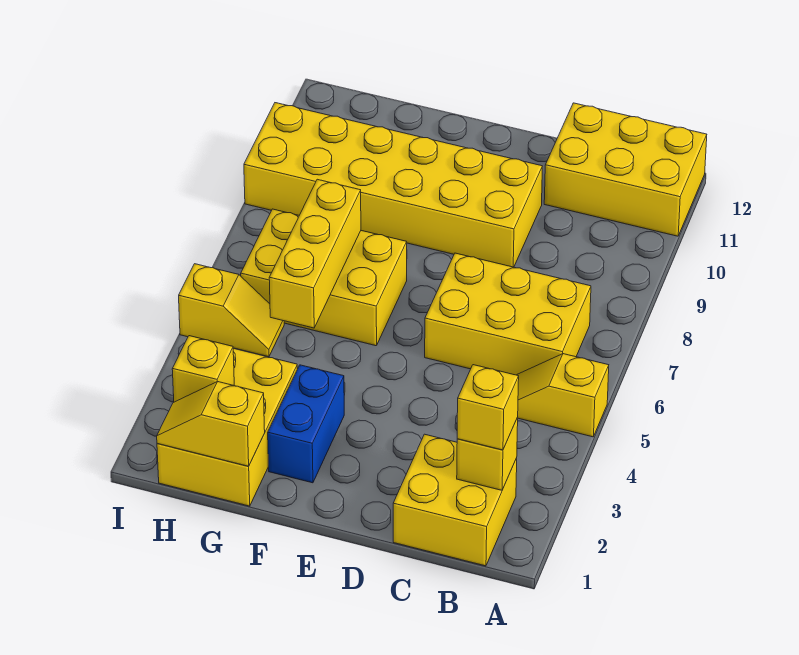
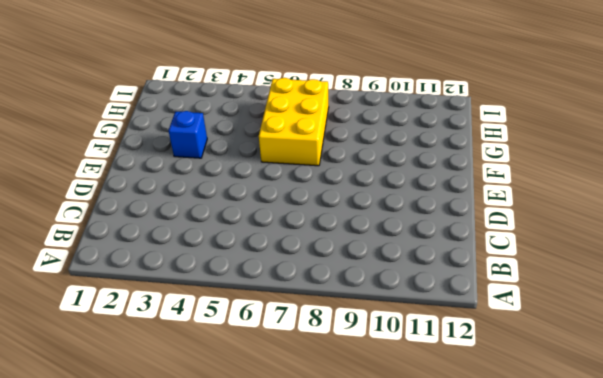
blue 1x1 brick [169,111,207,158] -> blue 1x2 brick [268,365,344,483]
none -> yellow 1x2 slope [517,354,609,437]
none -> yellow 2x3 brick [544,103,707,236]
none -> yellow 2x2 brick [393,434,517,566]

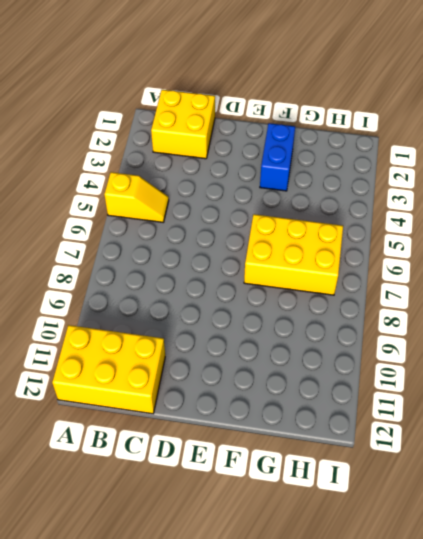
none -> yellow 2x3 brick [425,253,591,375]
none -> yellow 2x6 brick [244,103,542,267]
none -> yellow 2x3 brick [157,348,297,506]

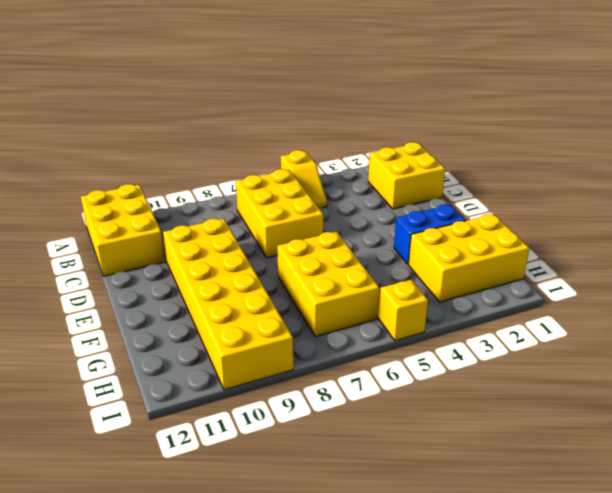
none -> yellow 1x1 brick [457,418,518,490]
none -> yellow 1x2 slope [157,382,265,466]
none -> yellow 1x3 brick [269,179,361,328]

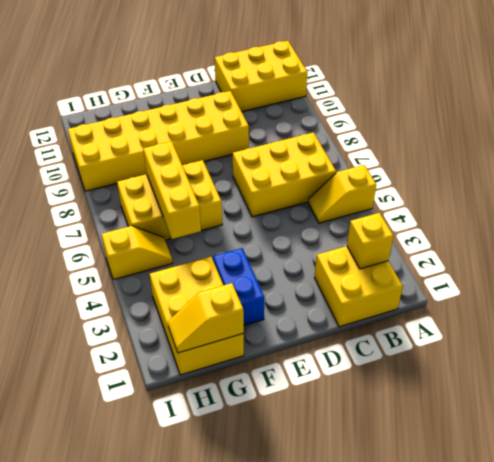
none -> yellow 1x1 brick [172,336,234,402]
none -> yellow 1x1 brick [457,365,519,450]

